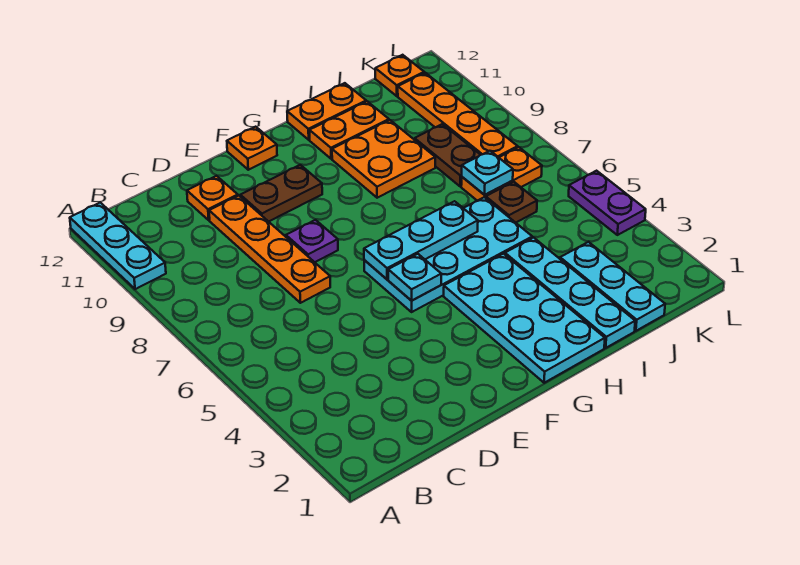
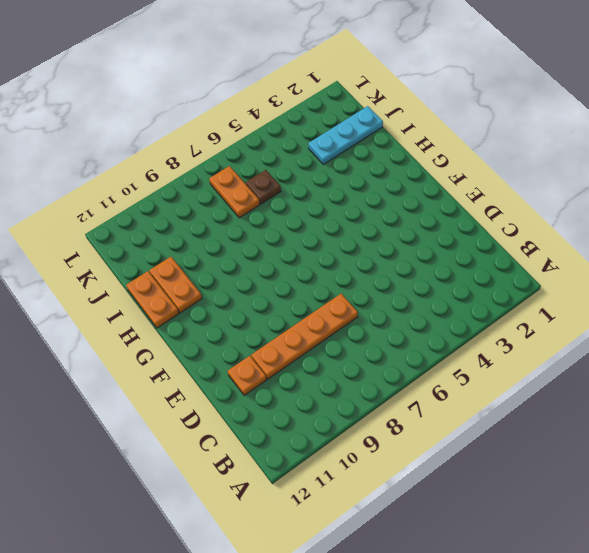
none -> cyan 1x3 plate [70,203,166,289]
none -> purple 1x1 plate [286,220,338,262]
none -> brown 1x2 plate [240,165,322,222]

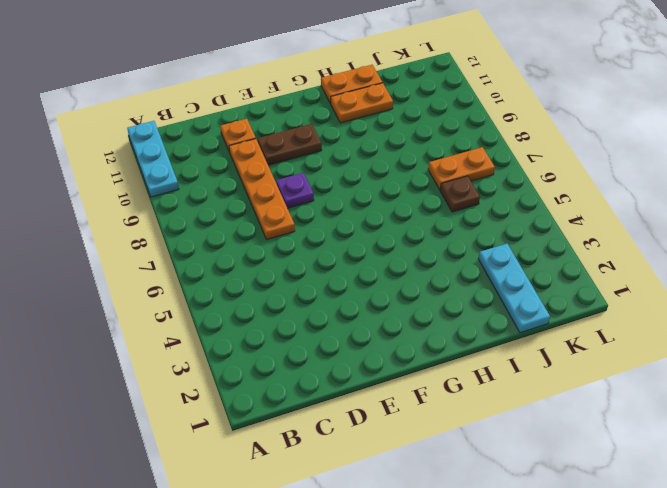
none -> cyan 2x4 plate [364,197,532,312]
none -> orange 1x1 plate [227,127,277,170]
none -> cyan 2x4 plate [444,254,605,383]

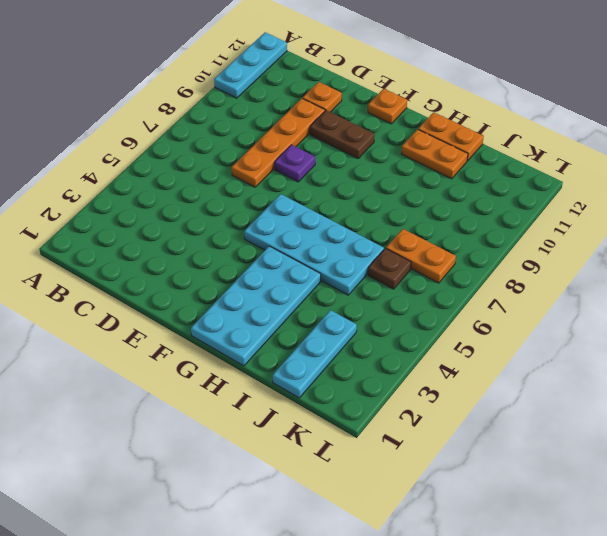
none -> orange 2x2 plate [332,120,435,198]
none -> cyan 1x4 plate [505,238,635,348]
none -> brown 1x2 plate [415,124,480,187]

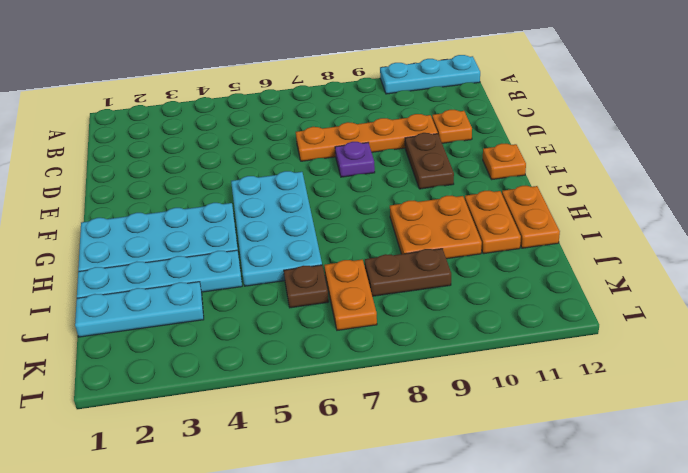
none -> orange 1x4 plate [398,73,518,157]
none -> orange 1x1 plate [375,55,424,96]
none -> purple 1x2 plate [569,171,646,235]

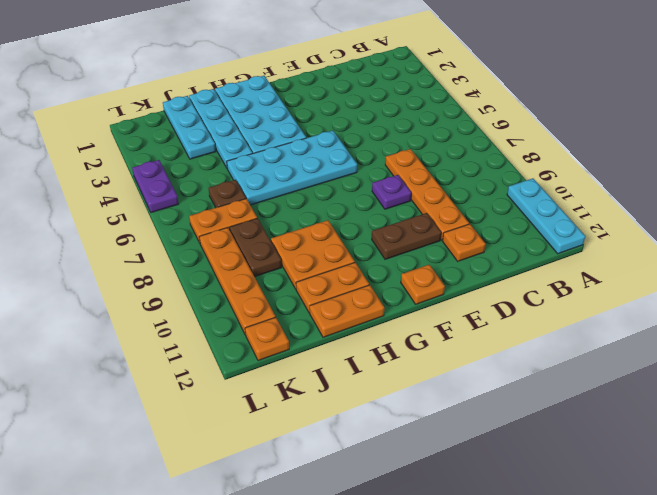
none -> cyan 1x1 plate [388,254,441,301]
none -> cyan 1x3 plate [364,201,478,279]
none -> cyan 1x1 plate [462,151,513,195]

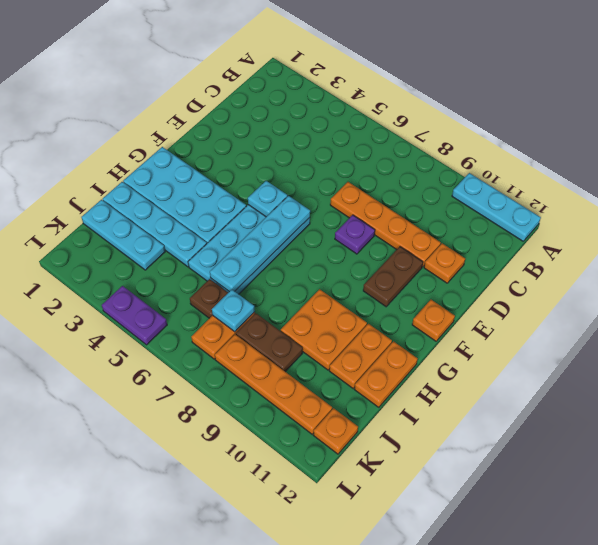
cyan 1x4 plate [210,196,310,292] -> cyan 1x3 plate [364,201,478,279]

